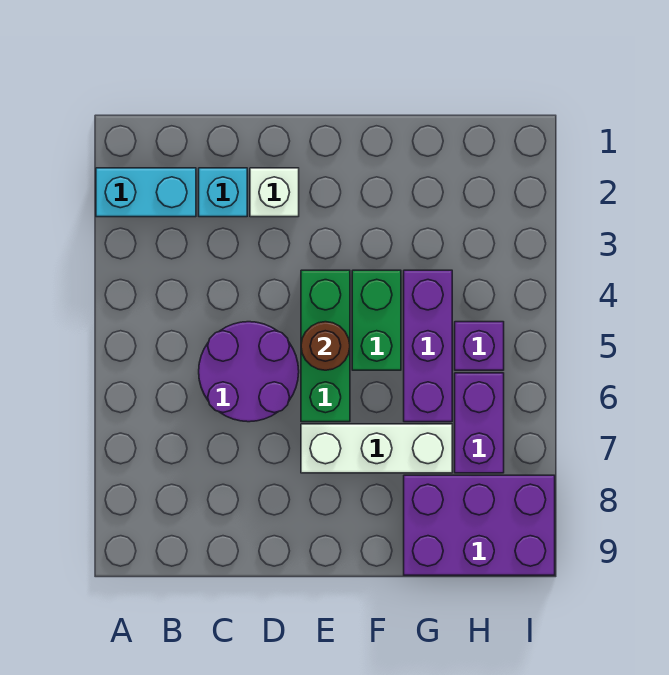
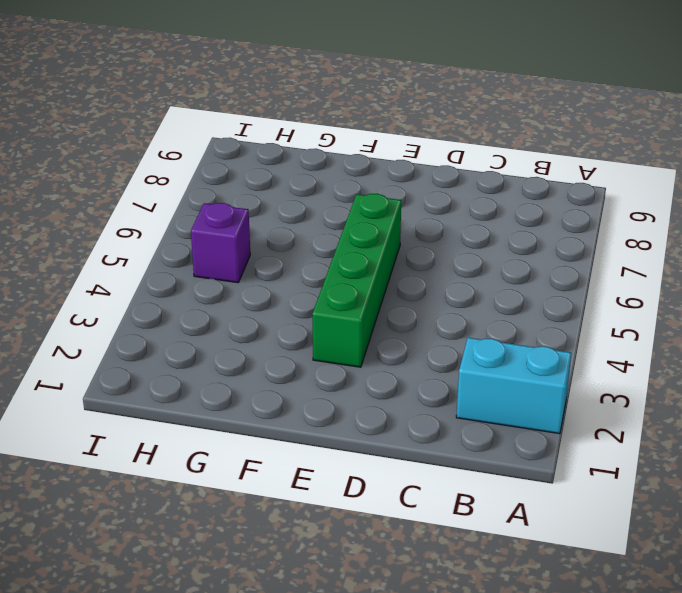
green 1x4 brick [312,194,401,367] -> green 1x3 brick [301,270,350,422]
none -> cyan 1x1 brick [199,168,247,217]
none -> purple 2x2 round brick [199,322,299,422]
none -> white 1x1 brick [250,168,299,217]

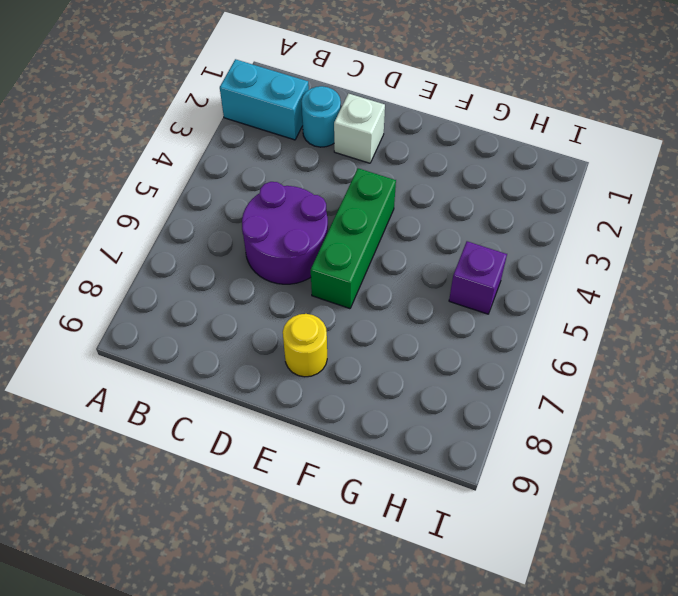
cyan 1x1 round brick [301,86,341,147] -> cyan 1x1 brick [199,168,247,217]
yellow 1x1 round brick [283,314,327,377] -> none
none -> white 1x3 brick [301,424,452,473]
none -> green 1x2 brick [352,270,401,370]
none -> purple 1x3 brick [404,270,452,422]

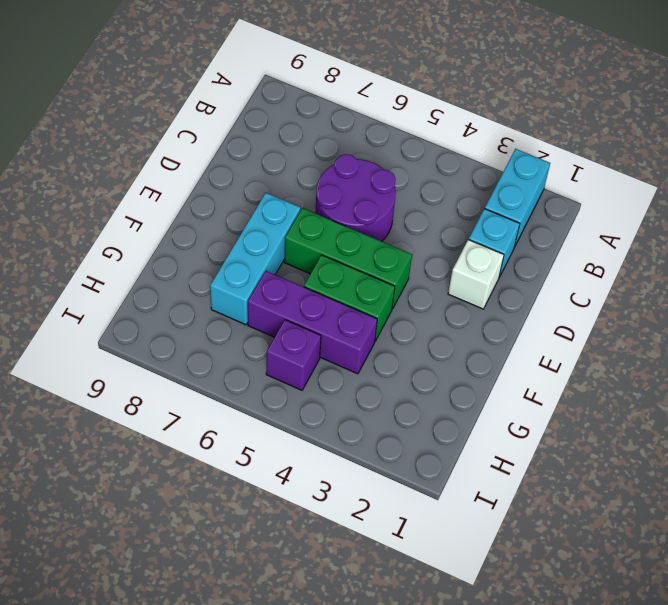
cyan 1x3 brick [210,193,300,325] -> white 1x3 brick [301,424,452,473]
none -> purple 2x3 brick [404,475,555,575]
none -> purple 1x2 brick [455,373,504,473]
none -> brown 1x1 round brick [301,322,350,370]

